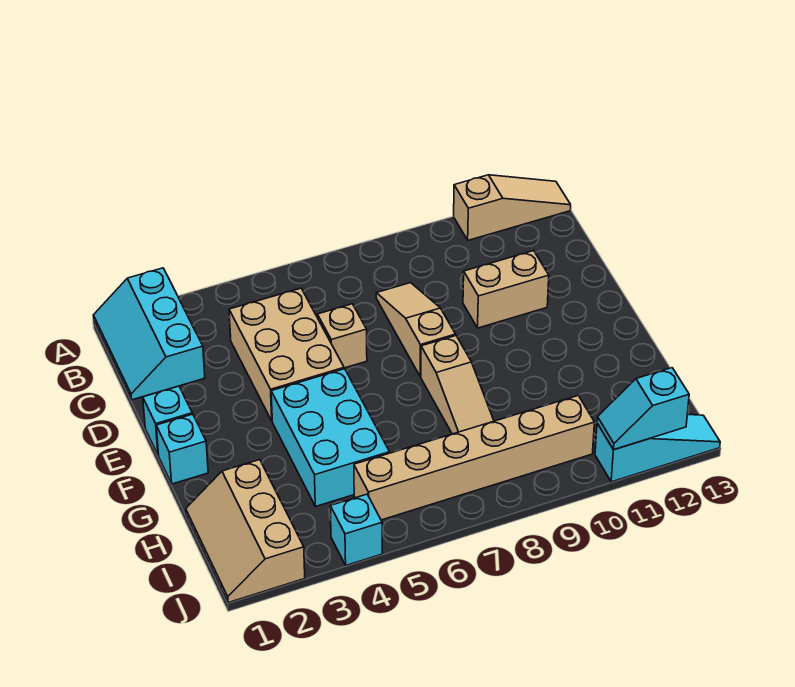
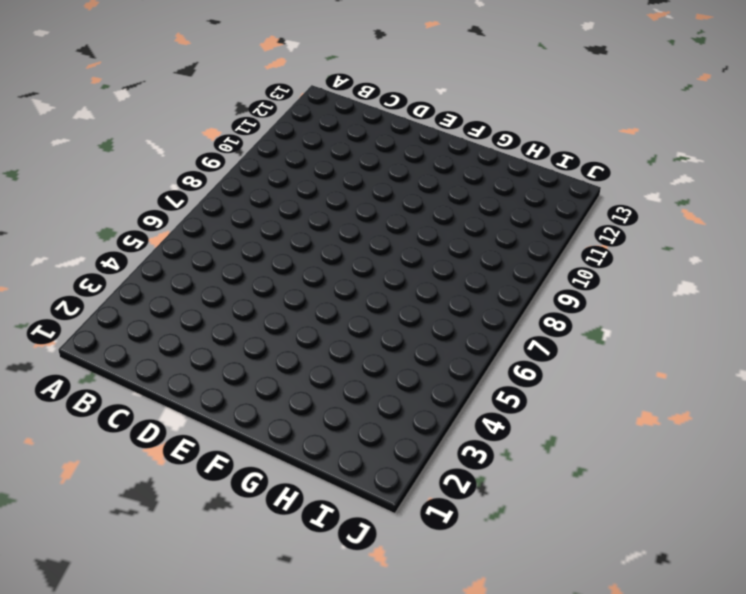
none -> cyan 2x3 slope [93,268,205,400]
none -> tan 1x3 slope [454,175,571,240]
none -> tan 2x3 brick [229,288,344,420]

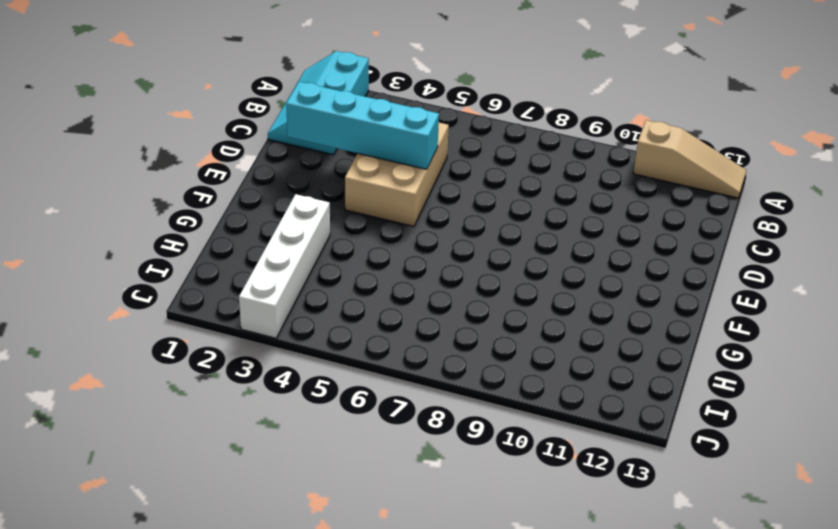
cyan 1x4 brick [286,82,439,169] -> none
white 1x4 brick [239,194,330,338] -> none
none -> tan 1x3 slope [376,283,456,377]
none -> tan 1x1 brick [317,304,367,368]
none -> tan 1x2 brick [463,251,549,328]

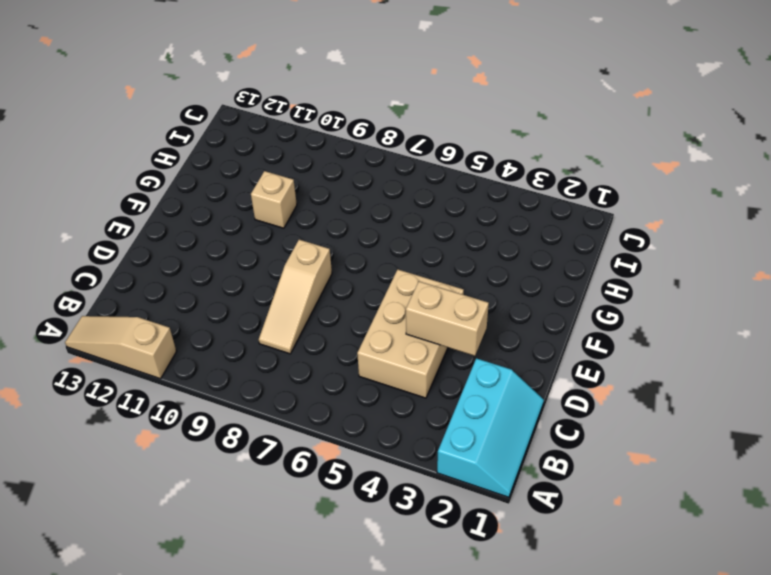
tan 1x2 brick [406,281,489,356] -> tan 1x2 brick moved to [463,251,549,328]
tan 1x1 brick [251,171,297,228] -> tan 1x1 brick moved to [317,304,367,368]
none -> cyan 1x1 brick [143,386,192,456]
none -> cyan 1x1 brick [156,414,208,484]
none -> cyan 2x3 brick [271,369,390,507]

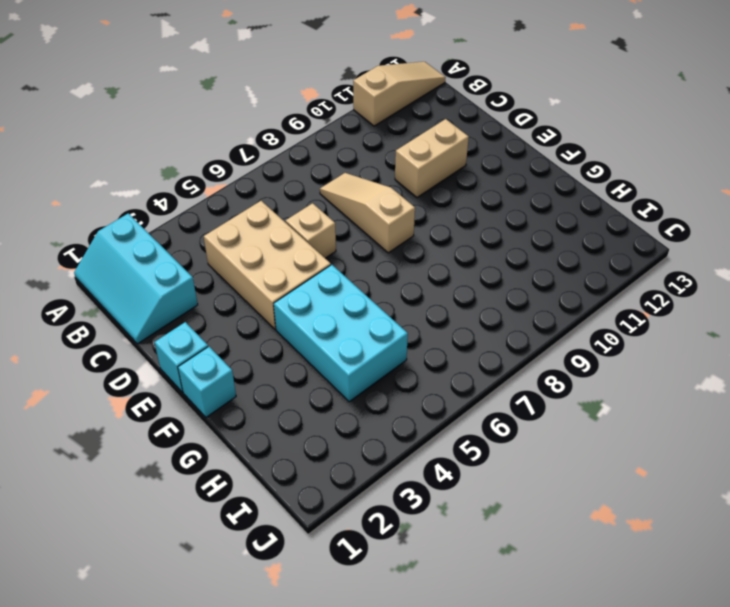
none -> tan 1x3 slope [421,336,494,434]
none -> tan 2x3 slope [186,460,305,603]
none -> tan 1x6 brick [354,395,595,520]

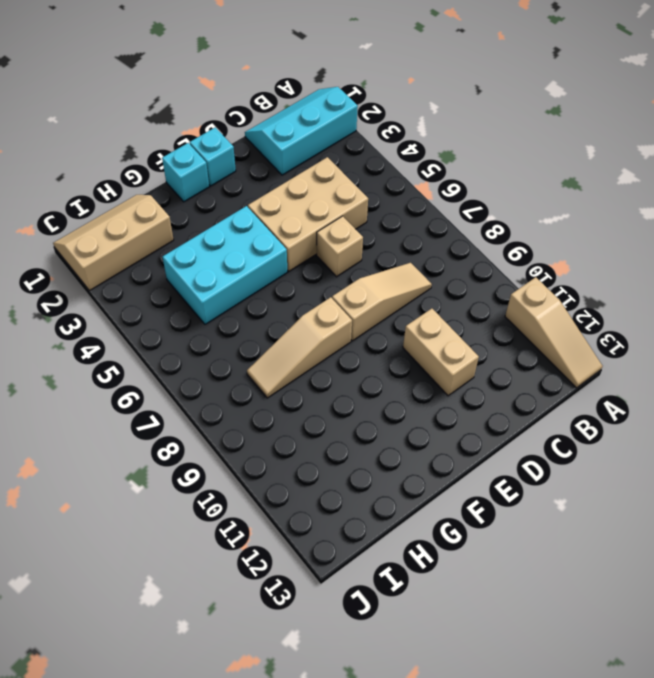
none -> tan 1x6 brick [354,395,595,520]
none -> cyan 1x1 brick [330,494,382,565]
none -> cyan 1x3 slope [595,414,720,482]

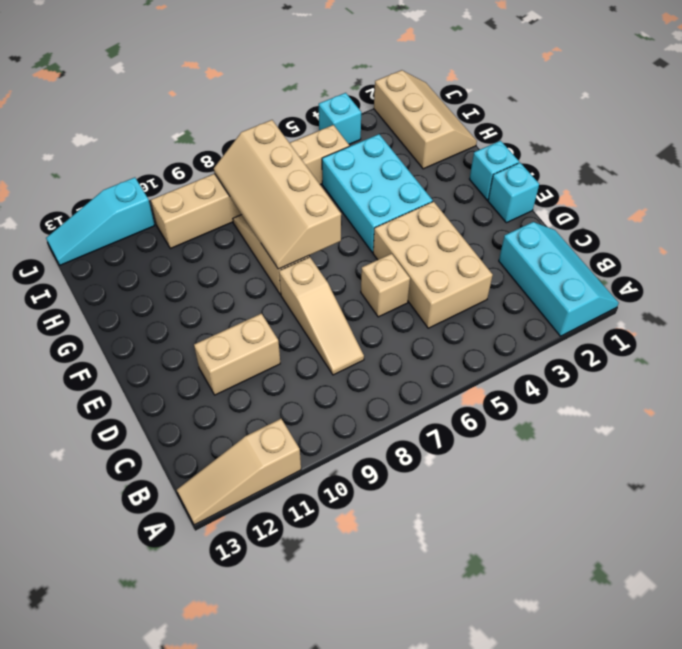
tan 2x4 slope [214,120,341,269] -> none
none -> cyan 1x2 slope [597,368,689,450]

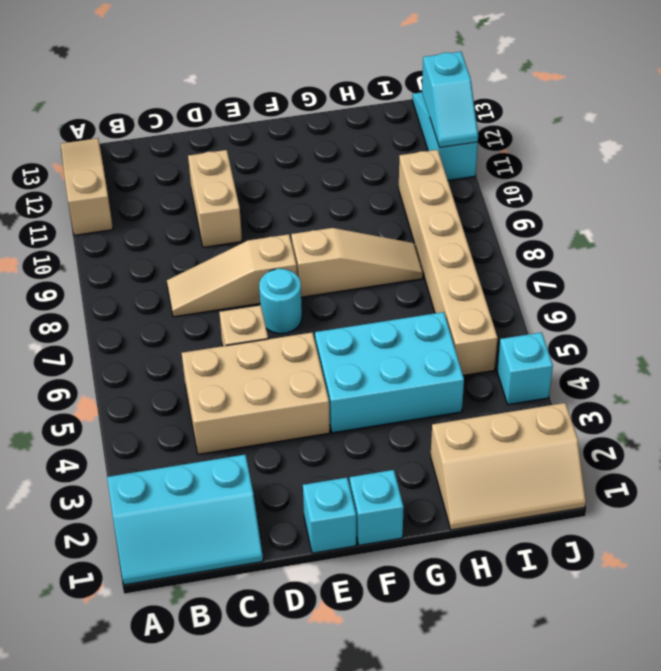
cyan 1x1 round brick [259,269,302,334] -> none

